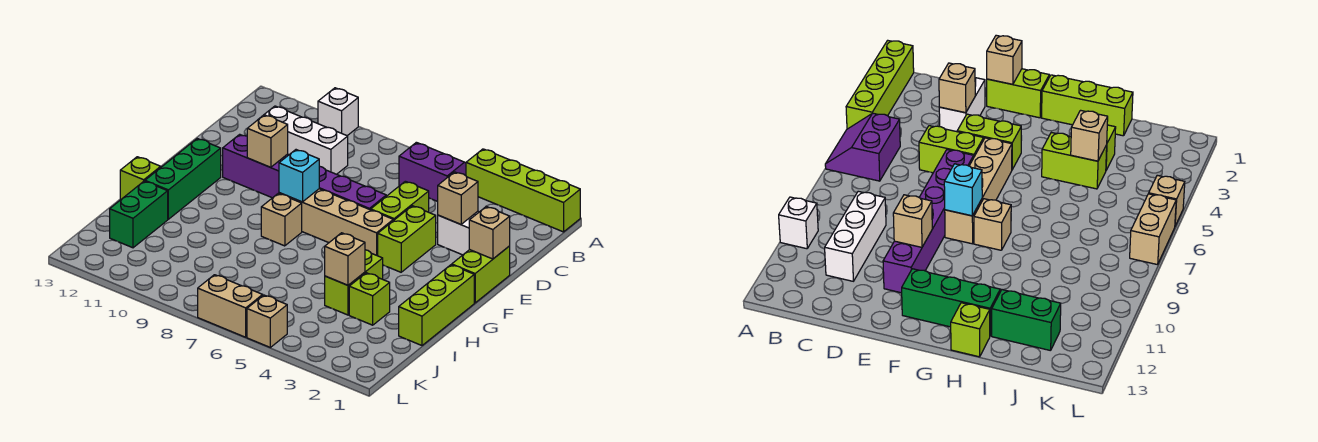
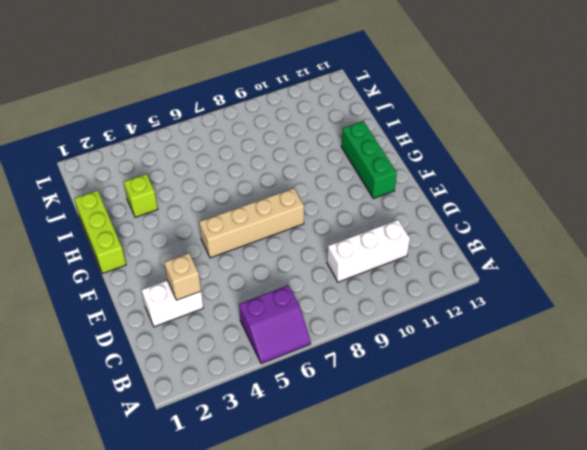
none -> lime 1x4 brick [466,149,580,232]
none -> white 1x1 brick [318,88,358,136]
none -> lime 1x2 brick [371,181,429,221]

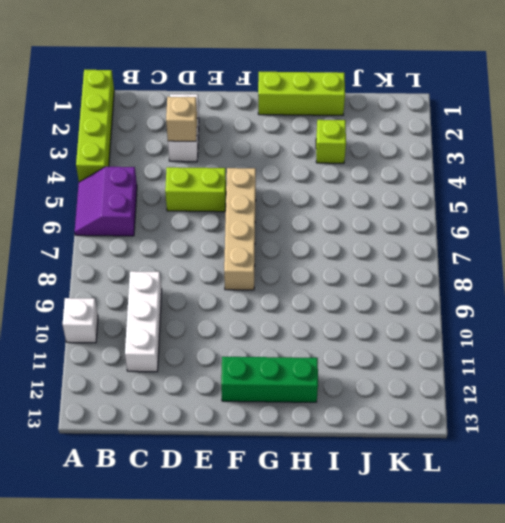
none -> lime 1x2 brick [452,246,510,303]
none -> lime 1x2 brick [378,206,436,272]
none -> purple 1x6 brick [223,134,386,210]

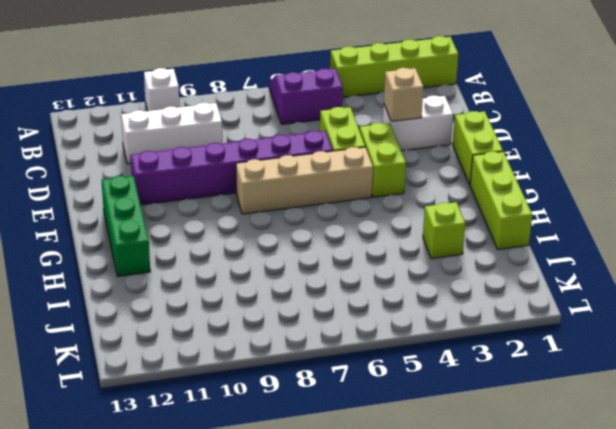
none -> tan 1x1 brick [261,193,302,246]
none -> lime 1x2 brick [325,250,383,315]
none -> lime 1x1 brick [120,157,161,200]

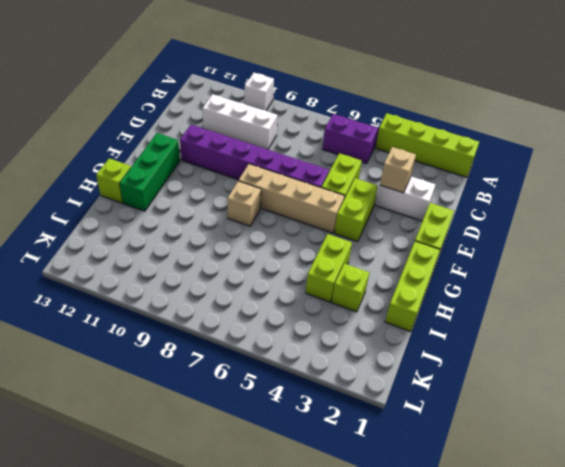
none -> green 1x2 brick [110,181,168,248]
none -> tan 1x1 brick [247,295,287,347]
none -> tan 1x2 brick [198,275,263,337]

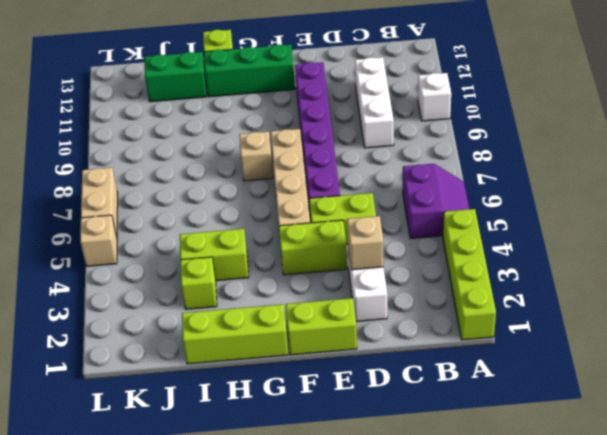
none -> tan 1x1 brick [469,207,510,259]
none -> tan 1x1 brick [247,115,288,167]
none -> cyan 1x1 brick [279,150,319,202]

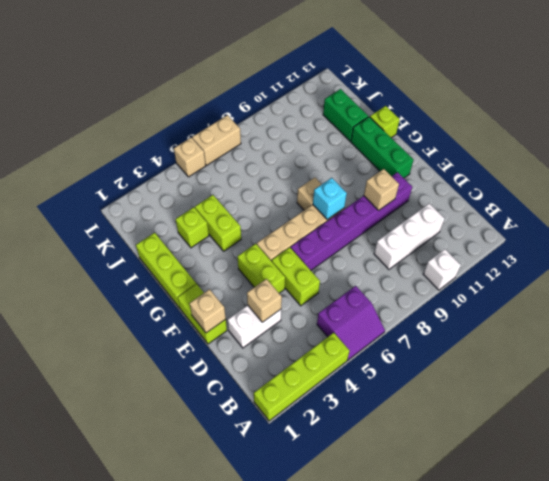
none -> tan 1x1 brick [325,233,365,285]

